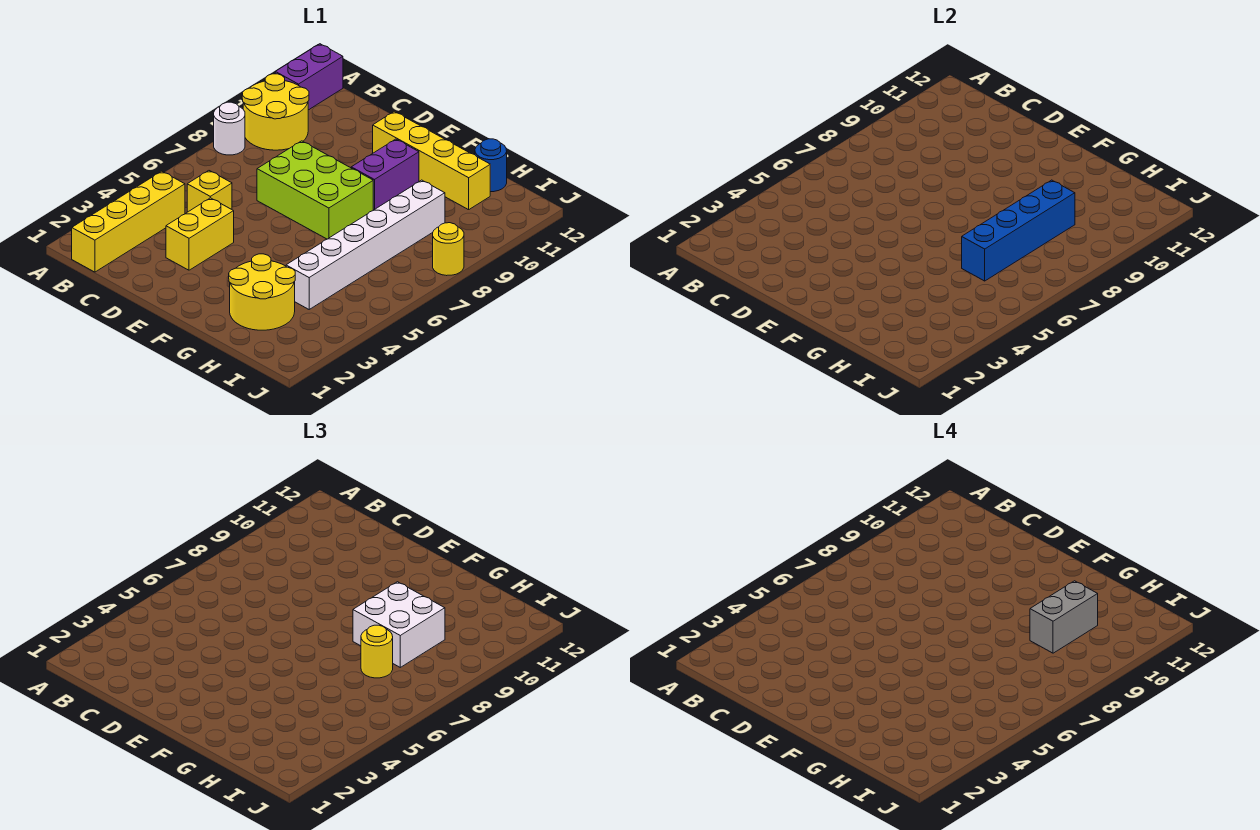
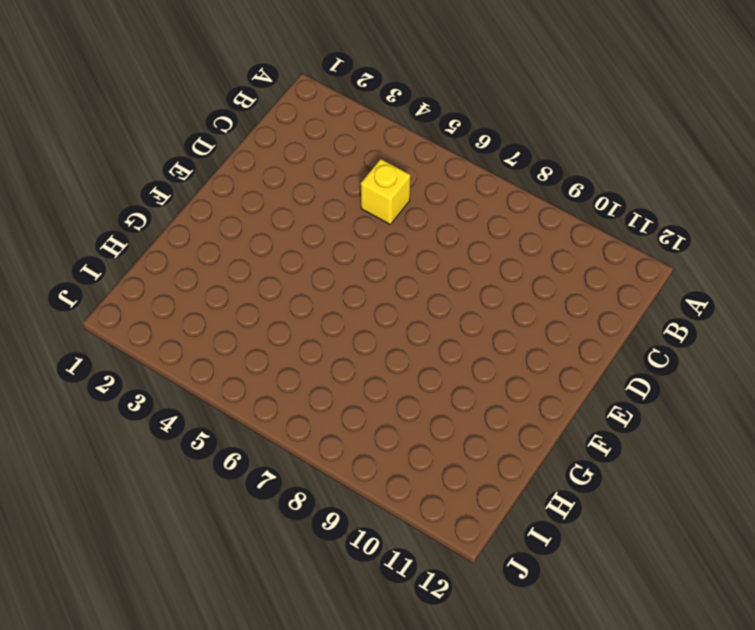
none -> white 1x1 round brick [214,102,245,155]
none -> yellow 2x2 round brick [242,74,309,150]
none -> purple 1x2 brick [275,44,343,110]

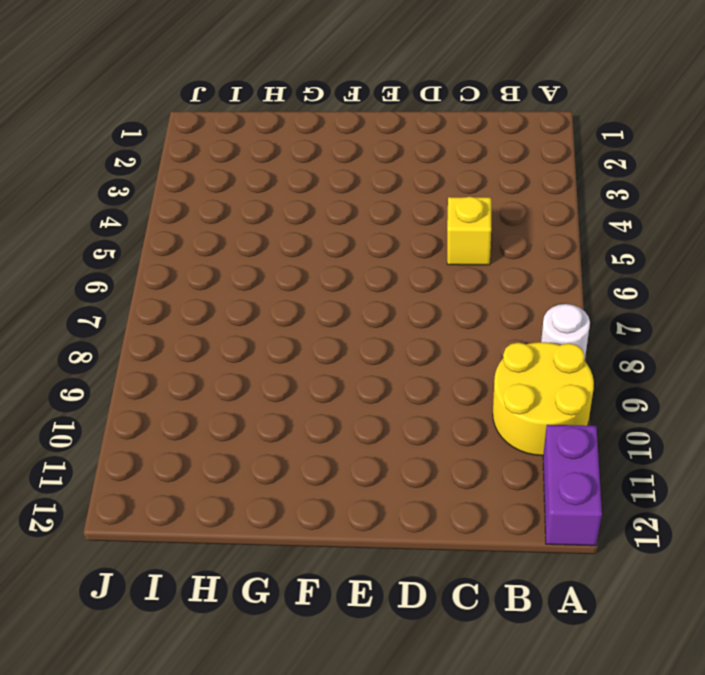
none -> yellow 1x4 brick [72,171,185,272]
none -> yellow 1x2 brick [166,198,234,270]
none -> lime 2x3 brick [257,141,373,239]

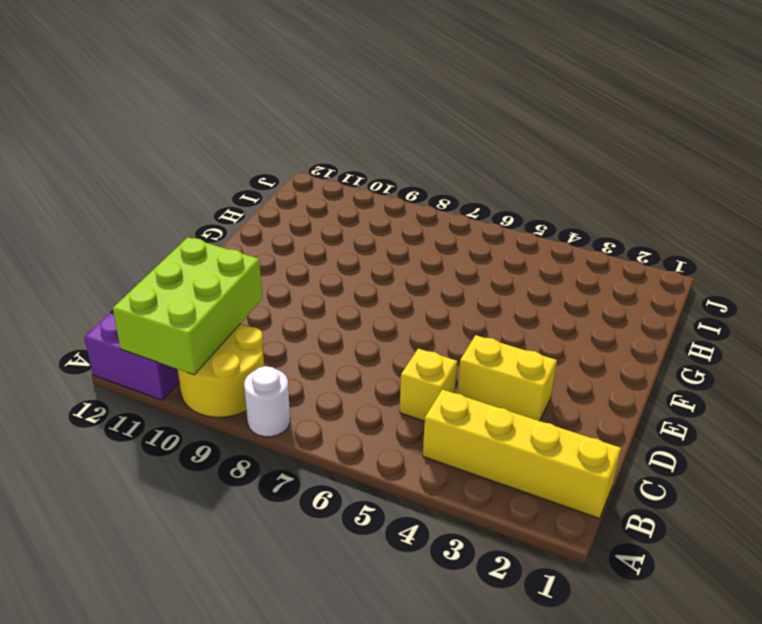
lime 2x3 brick [113,238,262,375] -> lime 2x3 brick moved to [257,141,373,239]
none -> yellow 1x4 brick [373,111,490,210]
none -> purple 1x2 brick [351,139,419,210]
none -> yellow 2x2 round brick [229,254,295,330]

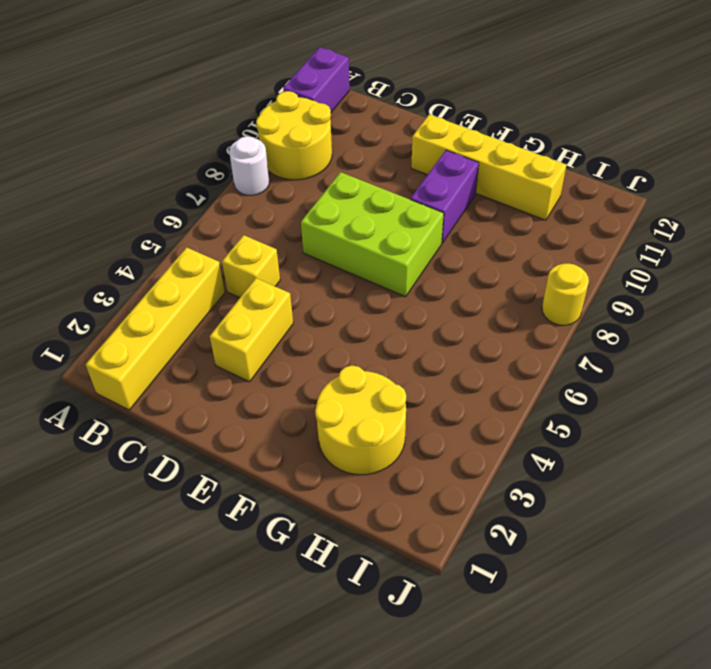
none -> white 1x6 brick [286,180,445,309]
none -> blue 1x1 round brick [475,139,507,192]
none -> blue 1x4 brick [962,180,1075,281]

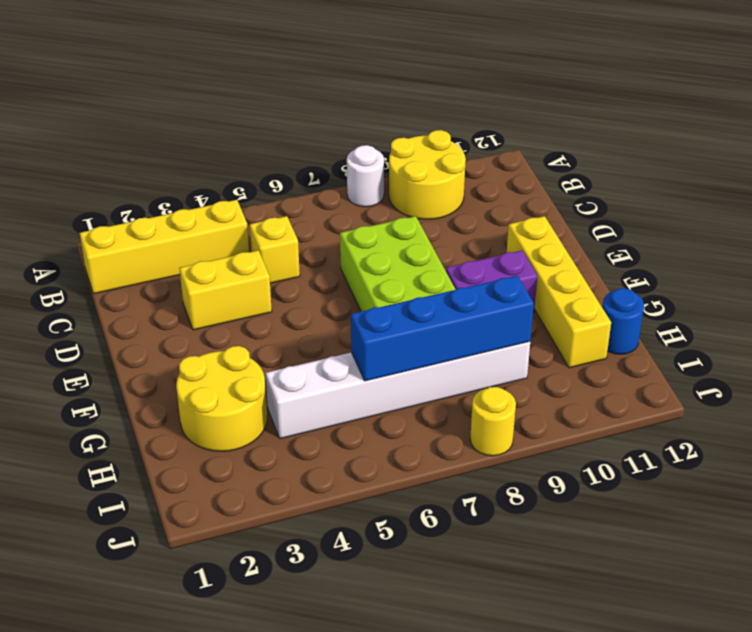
none -> purple 1x2 brick [275,44,343,110]
none -> white 2x2 brick [353,582,445,667]
none -> yellow 1x1 round brick [361,625,393,678]

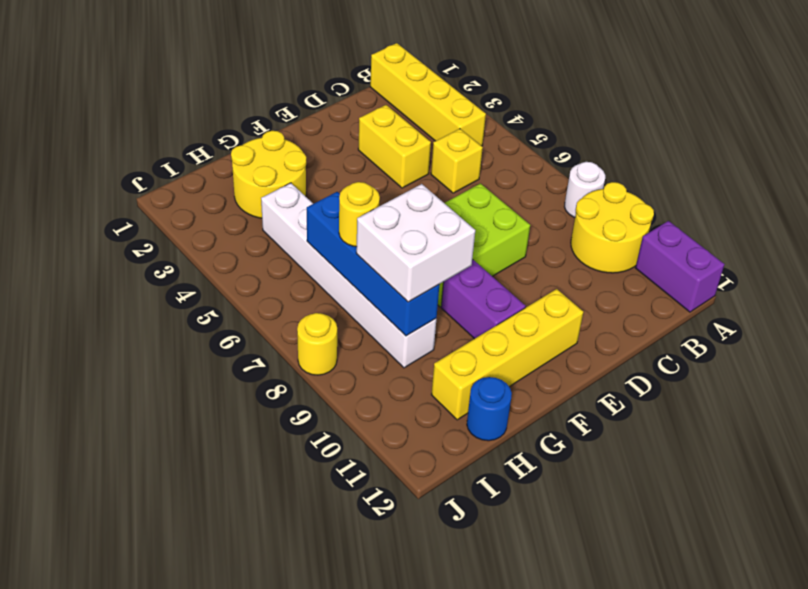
none -> grey 1x2 brick [1030,581,1098,653]

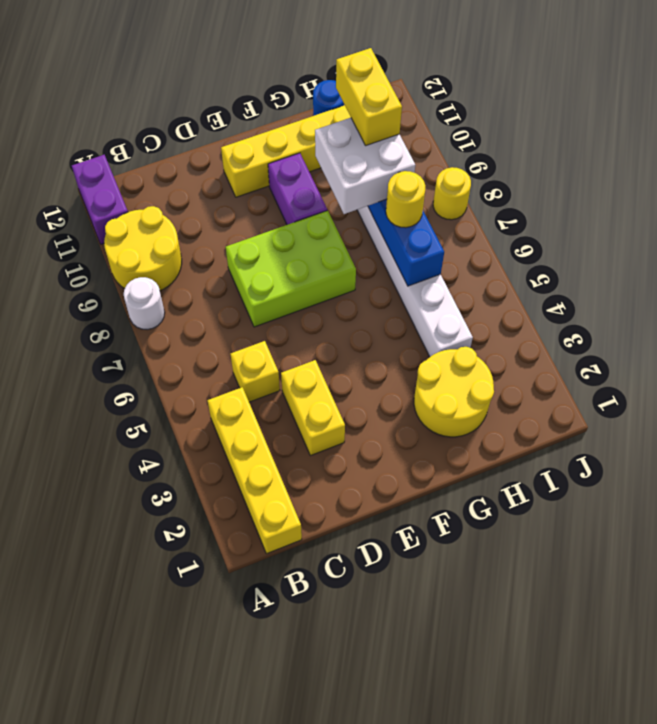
yellow 1x2 brick [336,48,402,145] -> grey 1x2 brick [1030,581,1098,653]

